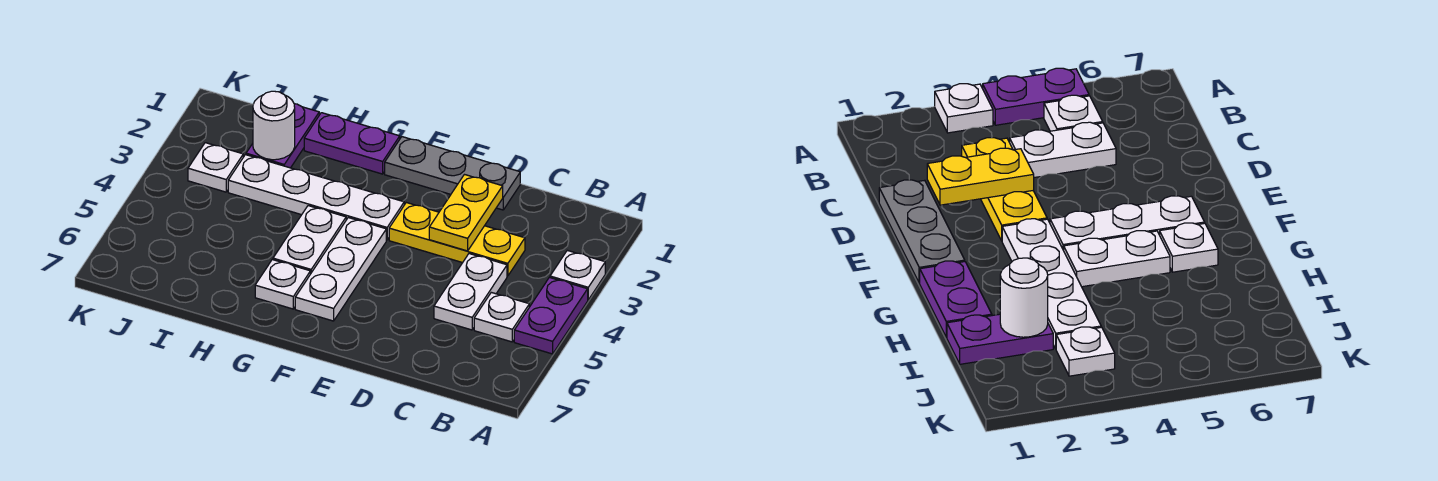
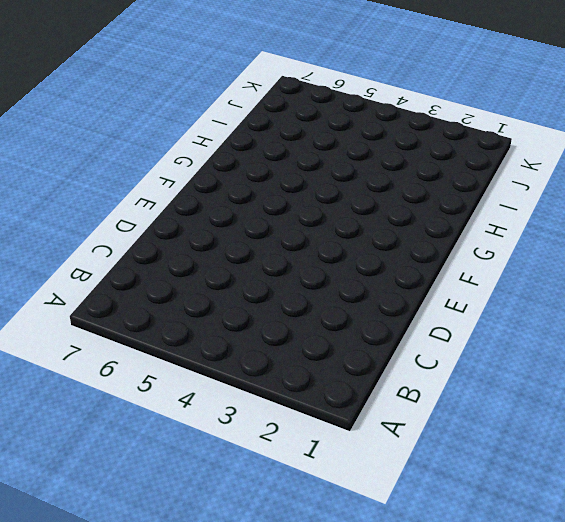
none -> white 1x1 plate [550,250,605,300]
none -> purple 1x2 plate [514,277,588,354]
none -> white 1x1 plate [474,292,529,342]

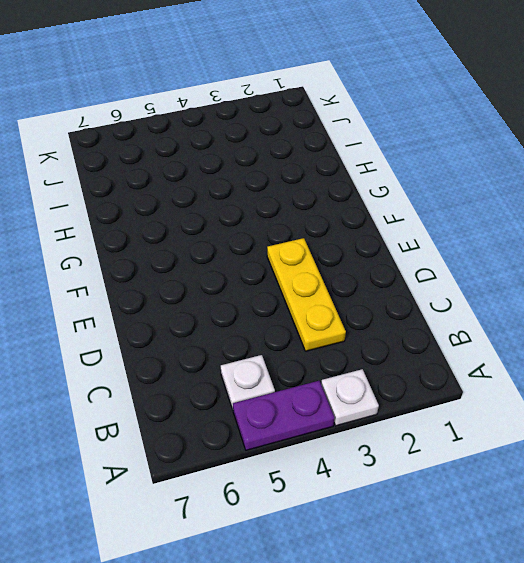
none -> white 1x2 plate [434,254,507,330]
none -> grey 1x3 plate [385,137,520,210]
none -> white 1x4 plate [228,155,404,240]

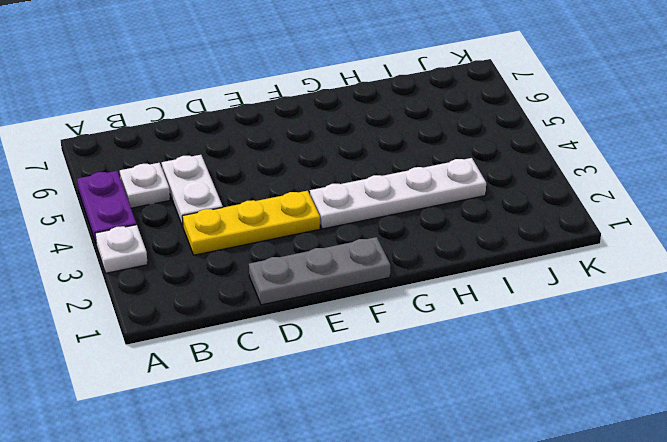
none -> white 1x3 plate [295,218,386,321]
none -> purple 1x2 plate [304,113,400,174]
none -> white 1x2 plate [273,206,346,274]

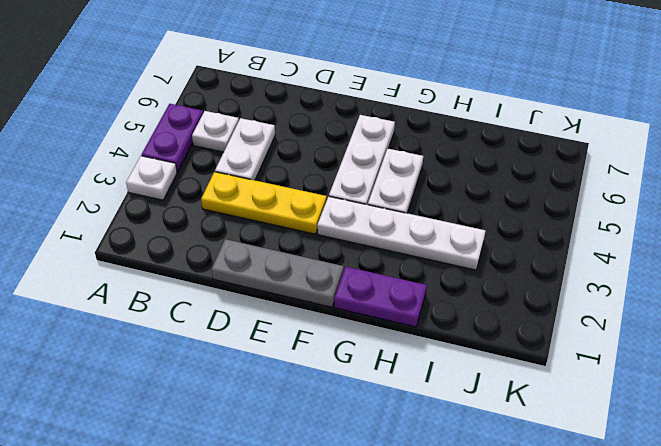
none -> white 1x1 plate [255,260,310,309]
none -> purple 1x2 plate [246,104,319,168]
none -> white 1x1 plate [188,143,243,192]

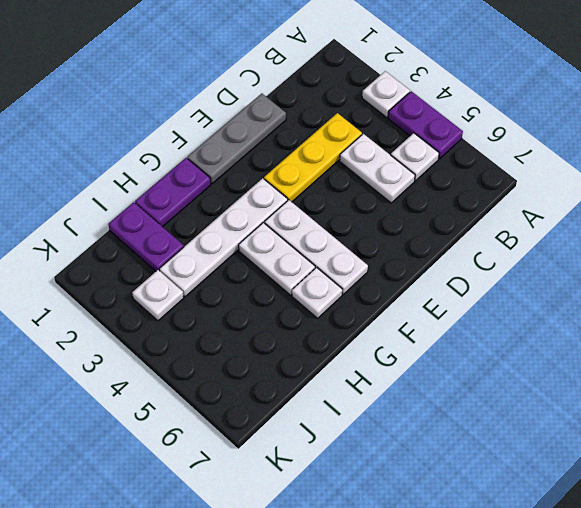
none -> yellow 1x2 plate [429,175,503,251]
none -> white 1x1 round brick [253,91,295,160]

